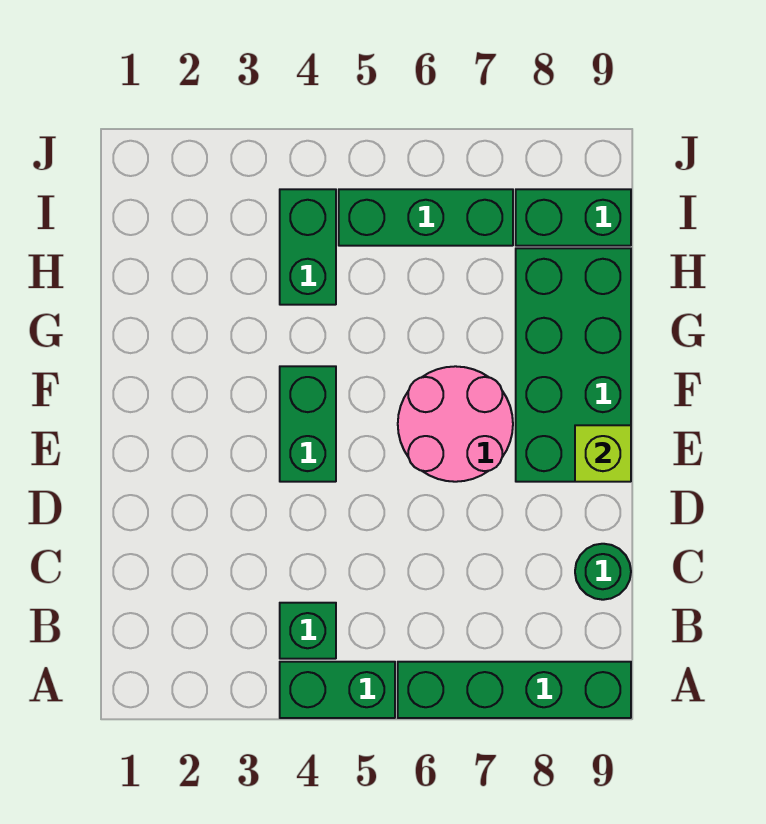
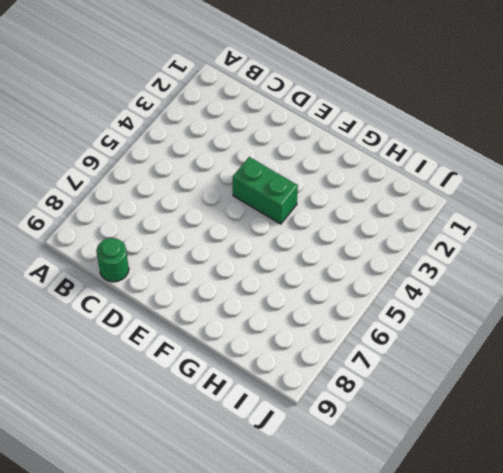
none -> green 1x2 brick [280,662,395,718]
none -> green 1x4 brick [398,662,631,718]

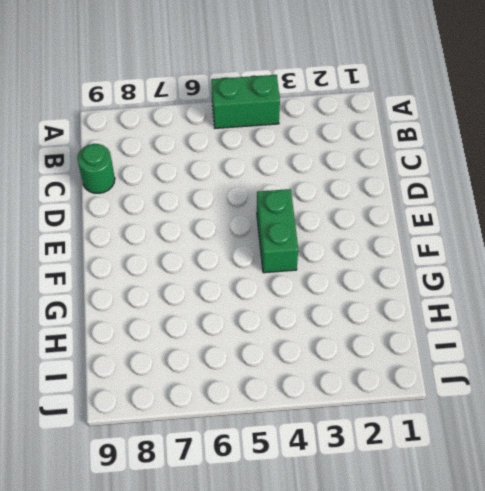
none -> green 1x4 brick [398,662,631,718]
none -> green 1x1 brick [280,603,336,659]

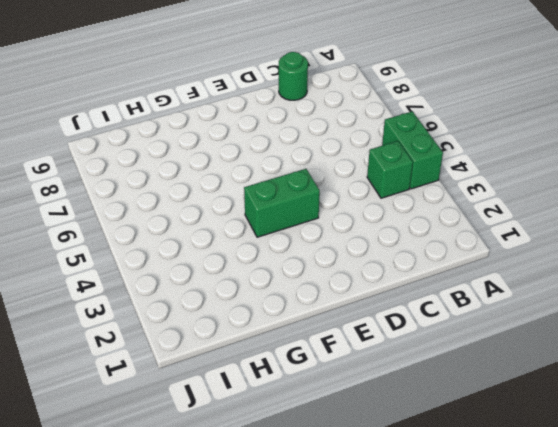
none -> green 1x4 brick [398,662,631,718]
none -> pink 2x2 round brick [398,366,513,482]

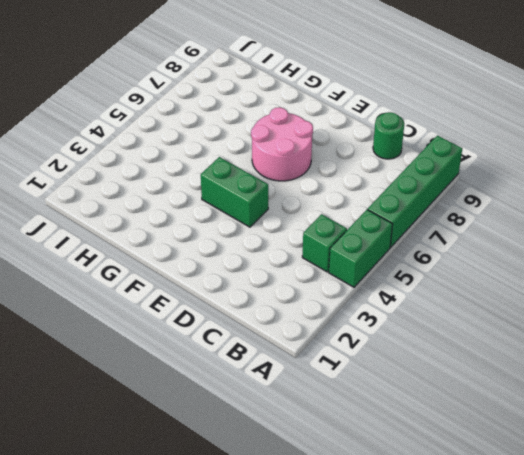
none -> green 2x4 brick [516,248,631,482]
none -> green 1x2 brick [280,189,336,305]

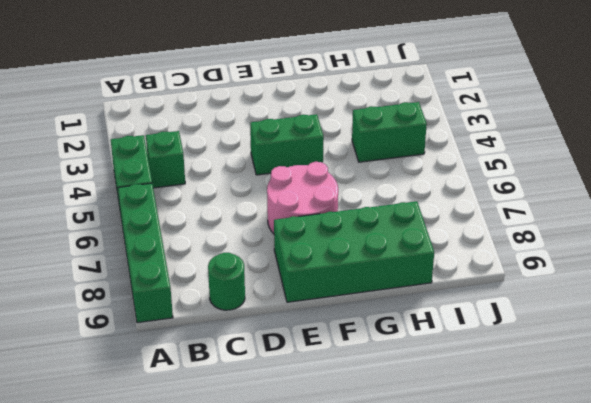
none -> green 1x3 brick [339,189,513,246]
none -> green 1x2 brick [516,189,631,246]

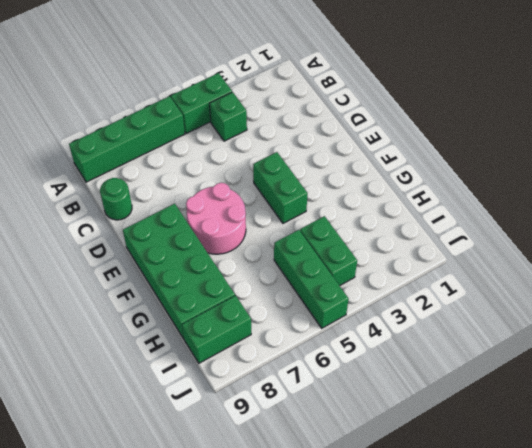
green 1x3 brick [274,230,349,328] -> green 1x3 brick turned to [339,189,513,246]
none -> lime 1x1 brick [575,425,631,482]

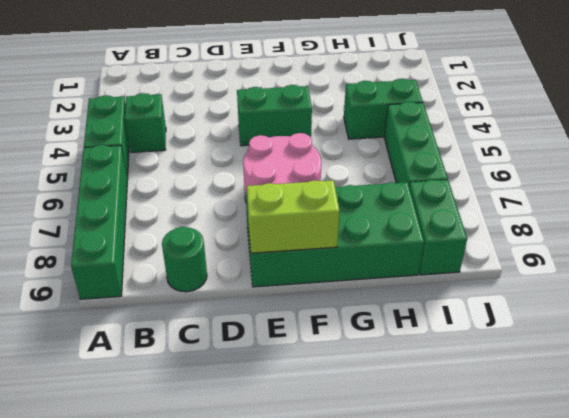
lime 1x2 brick [247,180,340,253] -> lime 1x1 brick [575,425,631,482]

